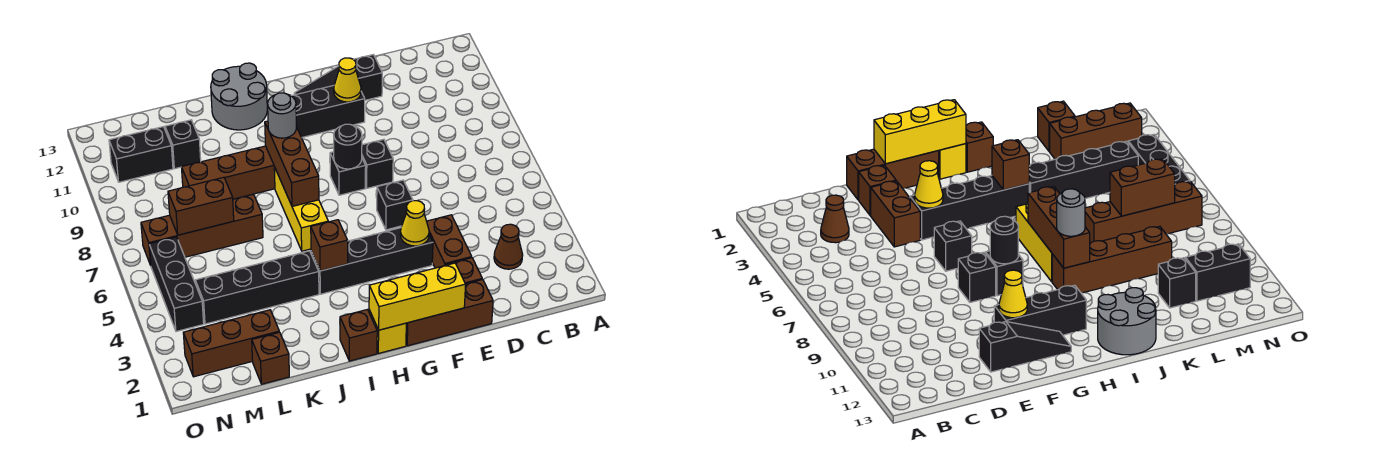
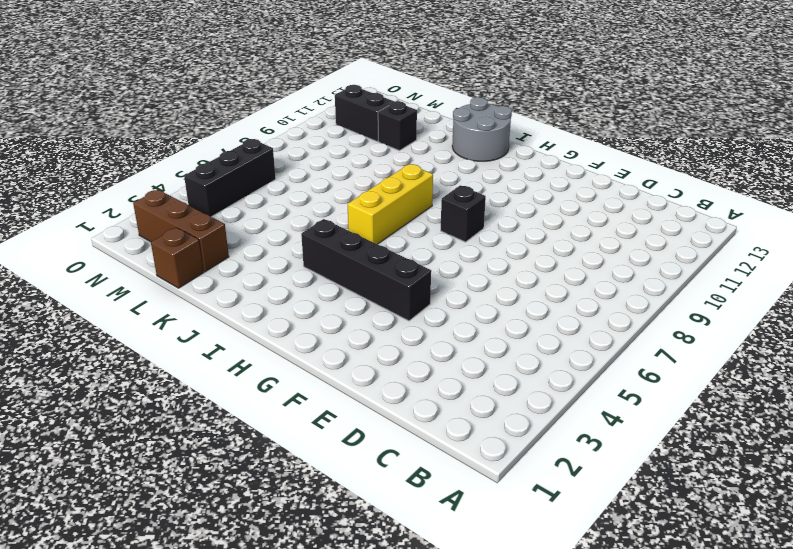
none -> brown 1x1 cone [494,224,523,269]
none -> brown 1x3 brick [406,279,493,346]
none -> brown 1x1 brick [446,258,482,284]
none -> brown 1x2 brick [427,215,472,268]

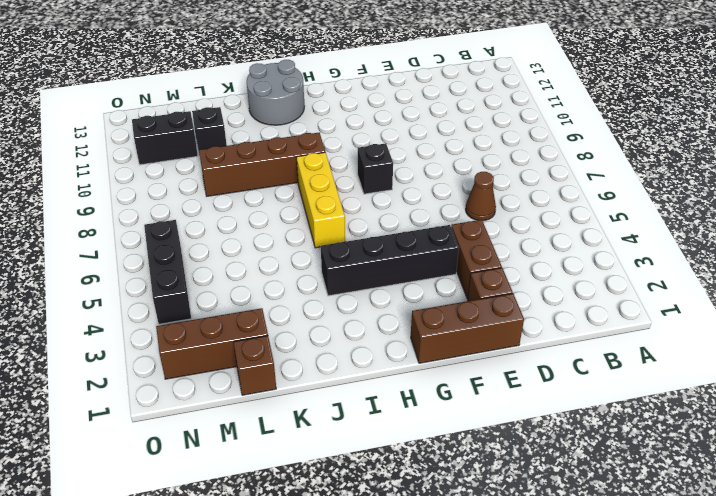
brown 1x1 cone [466,172,496,221] -> brown 1x1 cone moved to [494,224,523,269]
none -> black 1x3 slope [294,55,382,100]
none -> black 1x1 brick [377,180,413,230]
none -> black 1x1 brick [362,139,393,188]
none -> black 1x3 brick [291,86,365,138]

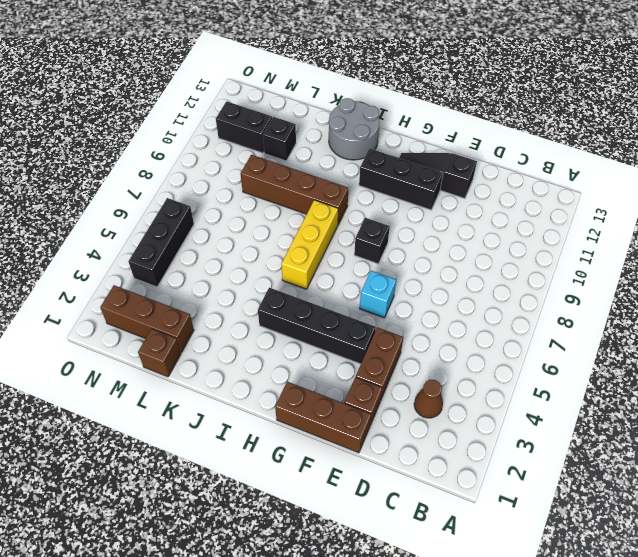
cyan 1x1 brick [360,271,396,318] -> black 1x1 brick [377,180,413,230]
none -> black 1x1 brick [362,139,393,188]
none -> yellow 1x1 brick [369,310,406,353]
none -> brown 1x1 brick [340,310,377,361]
none -> black 1x4 brick [195,251,319,324]

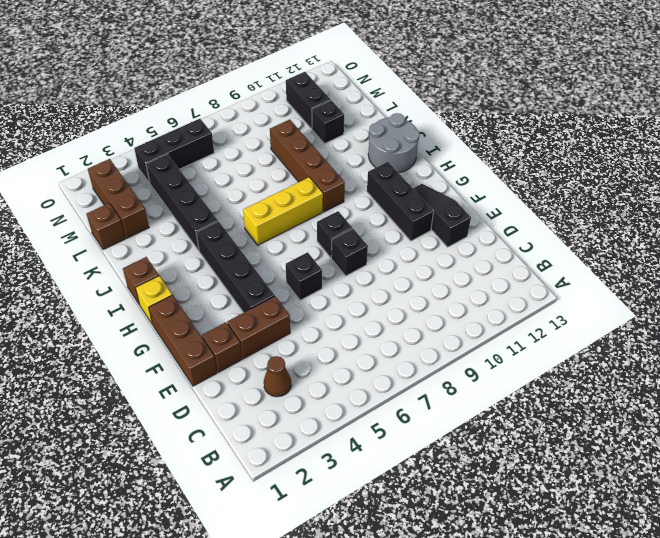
none -> brown 1x4 brick [141,194,263,265]
none -> yellow 1x3 brick [369,263,466,330]
none -> yellow 1x1 cone [400,201,429,246]
none -> yellow 1x1 cone [334,58,361,102]

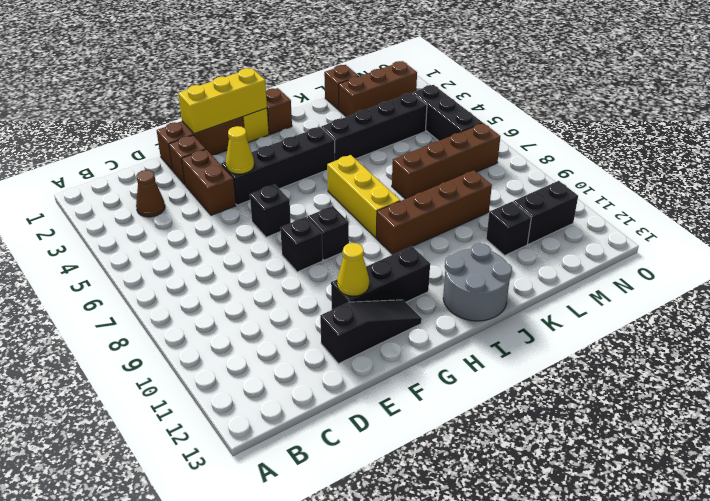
none -> black 1x1 round brick [334,124,362,169]
none -> brown 1x1 brick [311,220,348,271]
none -> brown 1x3 brick [265,121,319,206]
none -> brown 1x2 brick [168,177,234,235]

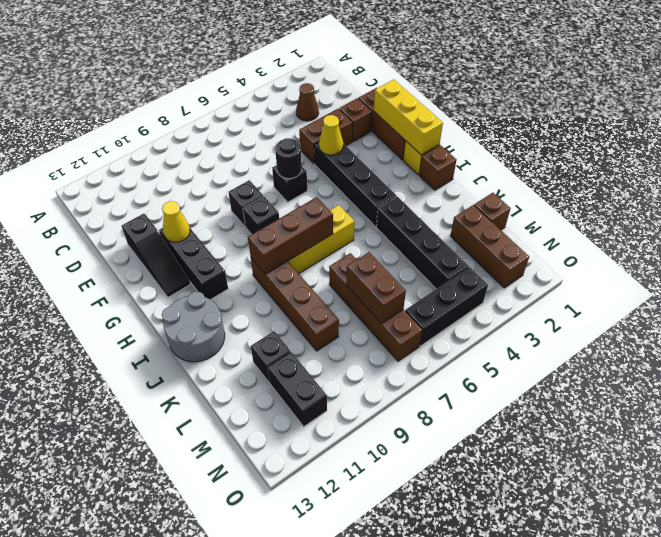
black 1x1 round brick [275,138,302,179] -> black 1x1 round brick moved to [334,124,362,169]
none -> brown 1x1 brick [311,220,348,271]
none -> grey 1x1 round brick [268,93,296,138]

